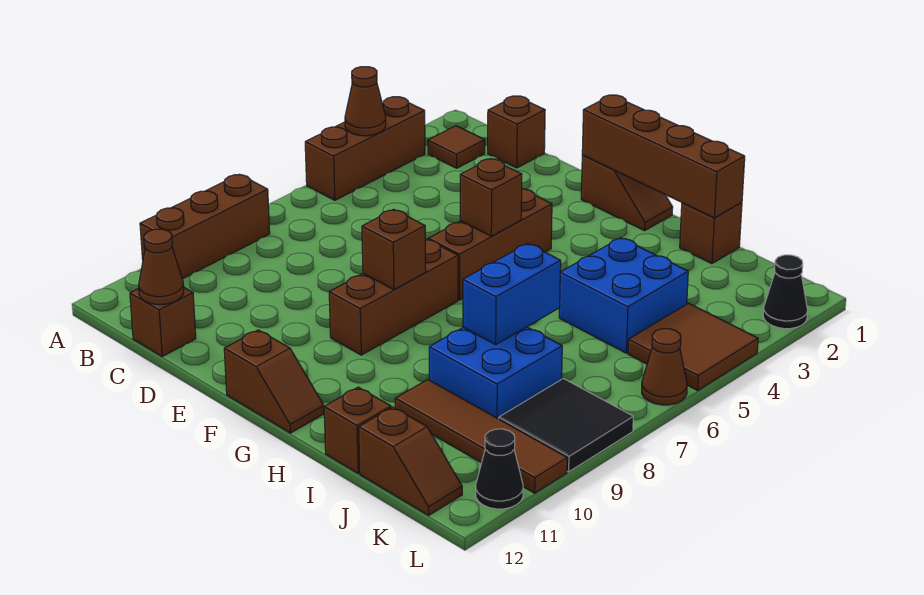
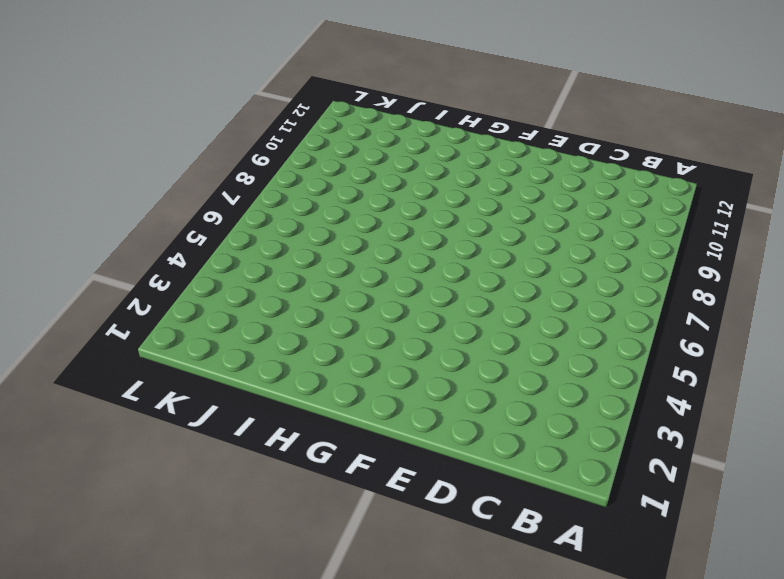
none -> brown 1x3 brick [305,97,425,200]
none -> brown 1x3 brick [140,174,270,279]
none -> brown 1x1 tile [428,126,485,168]

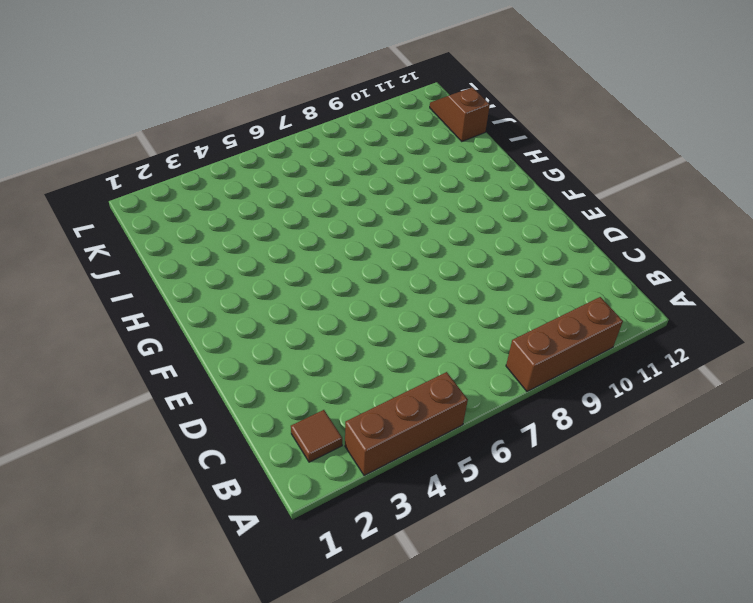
none -> brown 1x1 brick [488,96,545,168]
none -> brown 1x1 brick [130,288,196,356]
none -> brown 1x2 slope [581,155,673,231]

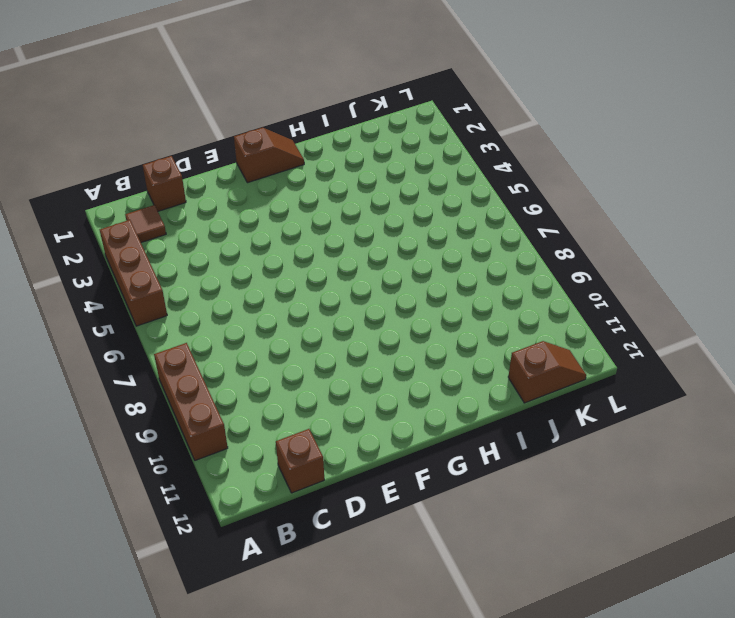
none -> brown 1x3 brick [428,189,552,300]
none -> brown 1x3 brick [329,239,458,355]
none -> brown 1x2 slope [224,330,324,433]

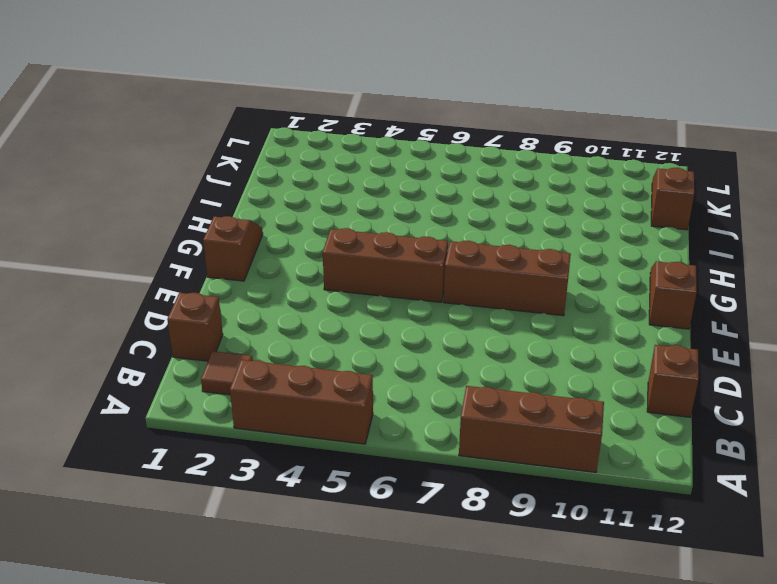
none -> brown 1x1 brick [680,202,742,264]
none -> blue 2x2 brick [559,238,688,353]
none -> blue 2x2 brick [429,327,562,419]

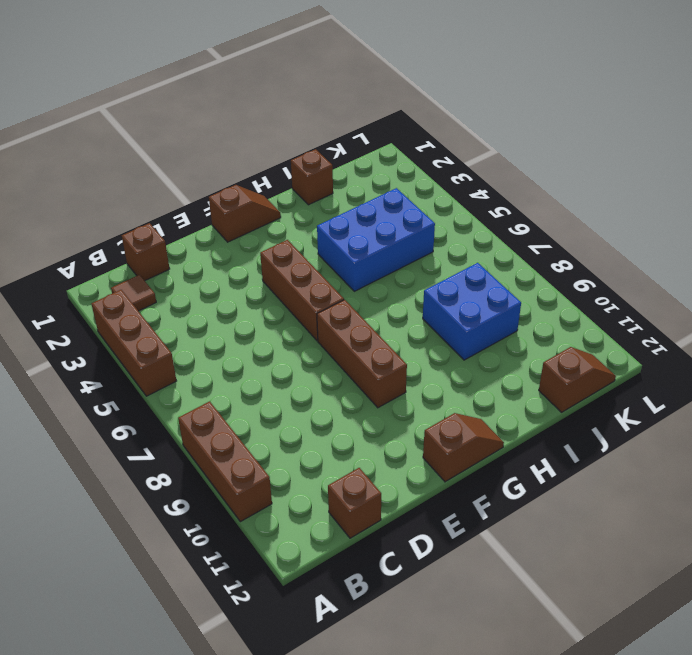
blue 2x3 brick [317,188,435,291] -> blue 2x2 brick [559,238,688,353]
none -> brown 1x4 tile [395,380,567,493]
none -> brown 1x1 brick [324,387,391,473]
none -> brown 2x2 tile [628,303,758,390]

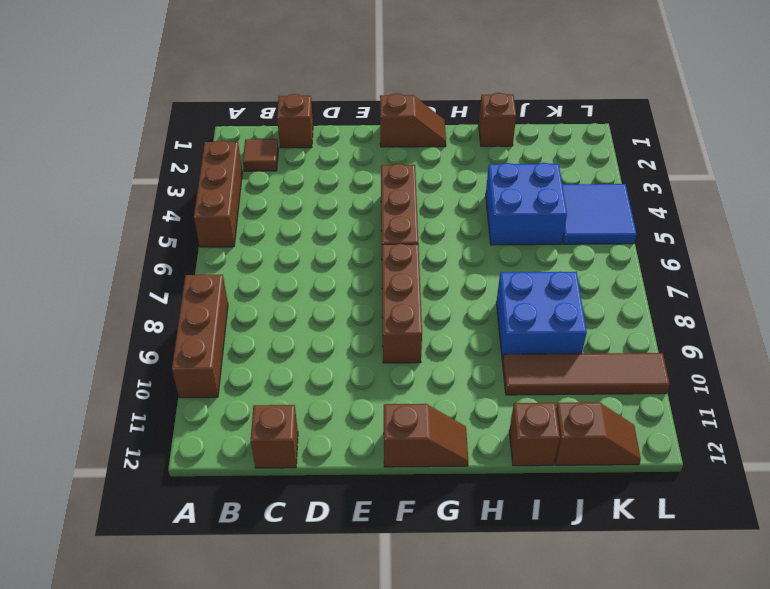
blue 2x2 tile [562,184,636,244] -> brown 2x2 tile [628,303,758,390]
none -> black 2x2 tile [499,379,633,472]
none -> black 1x1 cone [763,255,808,329]
none -> brown 1x1 cone [642,329,687,405]

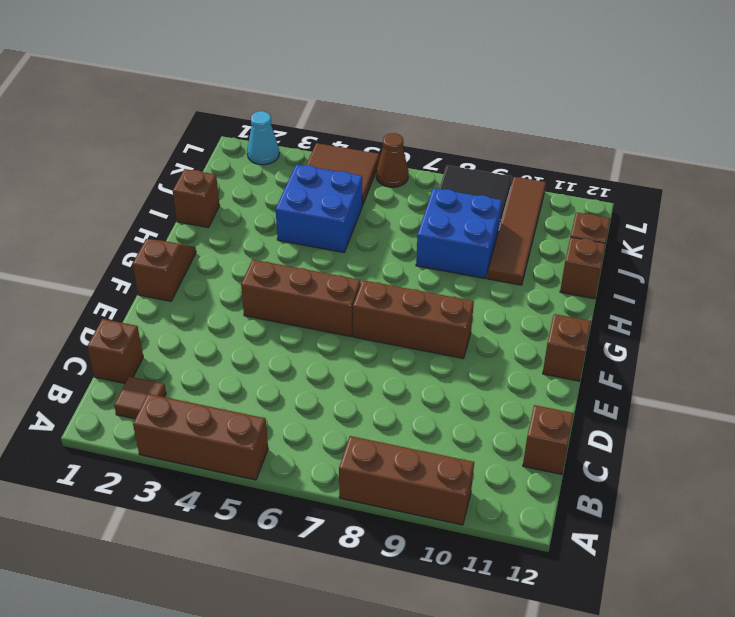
cyan 1x1 cone [247,111,279,165] -> black 1x1 cone [763,255,808,329]
none -> black 1x1 cone [476,429,523,509]
none -> brown 1x1 cone [345,67,386,136]
none -> brown 1x1 cone [139,229,184,304]

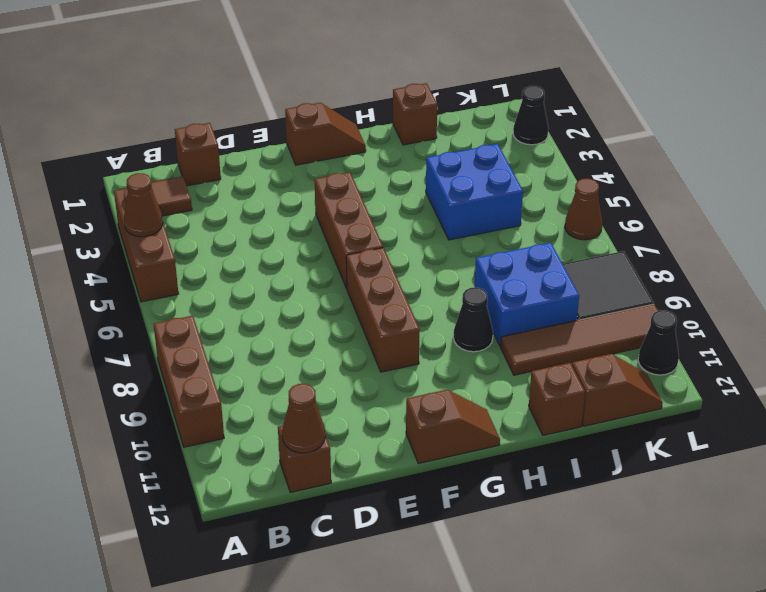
black 1x1 cone [453,288,493,352] -> none
none -> brown 2x2 tile [628,303,758,390]
none -> brown 1x4 brick [582,95,745,218]
none -> brown 1x1 brick [460,159,522,236]

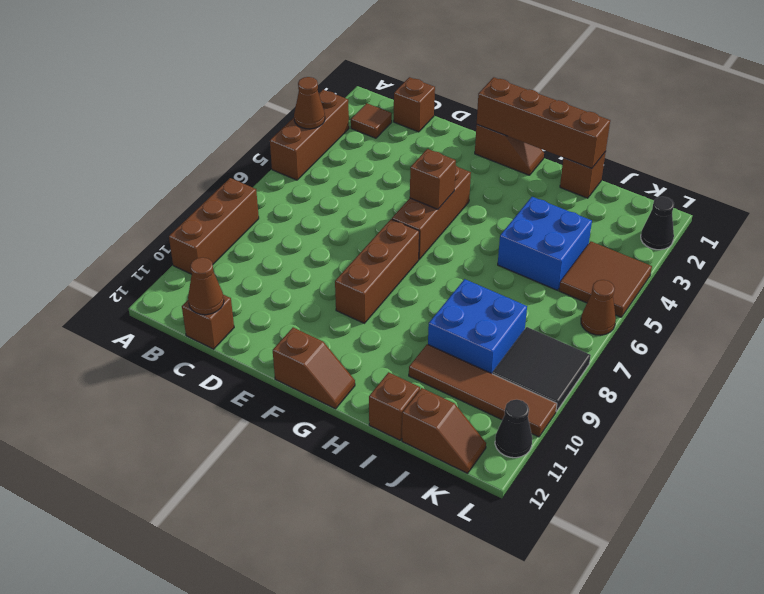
none -> brown 1x1 brick [362,209,426,290]
none -> blue 1x2 brick [463,244,561,344]

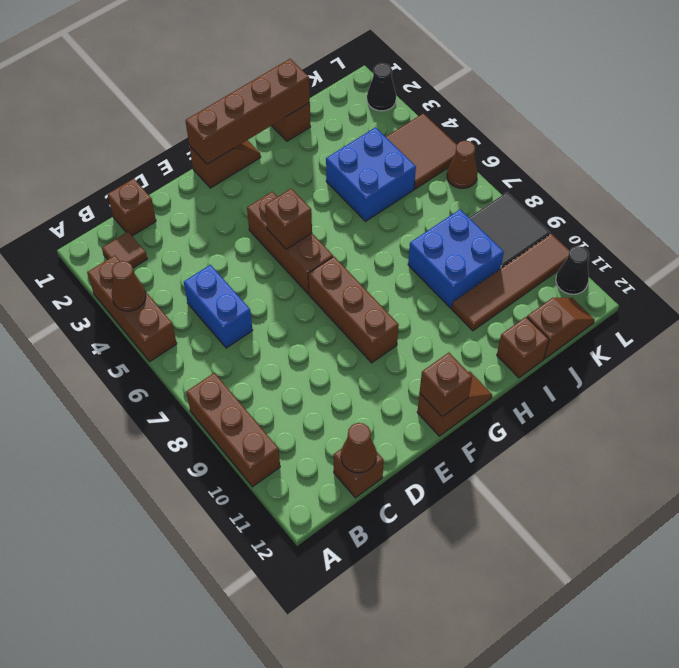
blue 1x2 brick [184,265,253,348] -> blue 1x2 brick moved to [463,244,561,344]
brown 1x1 brick [420,353,472,417] -> brown 1x1 brick moved to [362,209,426,290]

